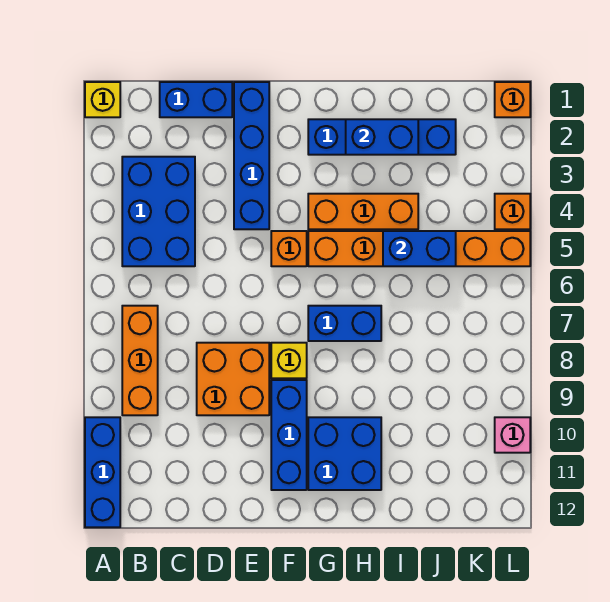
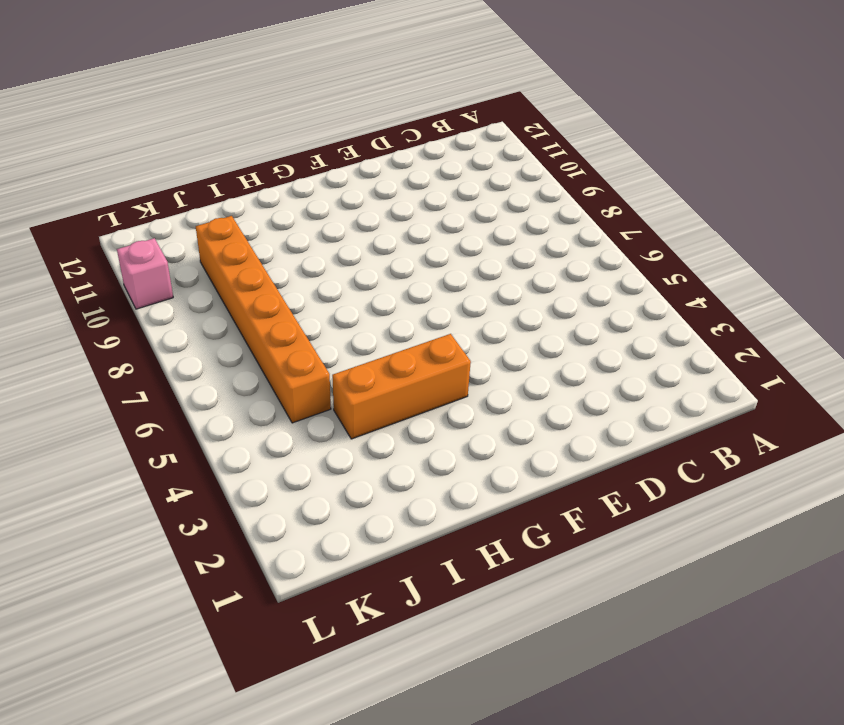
orange 1x6 brick [196,216,331,423] -> orange 1x6 brick turned to [308,231,530,266]
none -> yellow 1x1 brick [85,82,120,117]
none -> blue 1x3 brick [85,417,120,527]
none -> blue 2x3 brick [122,157,195,266]

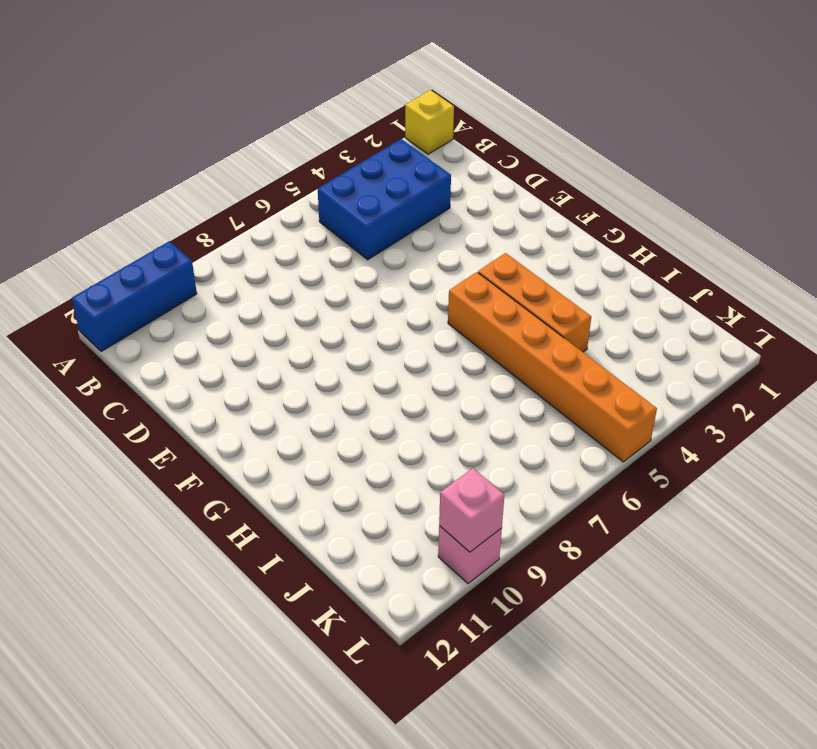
pink 1x1 brick [439,468,504,552] -> none
none -> orange 1x3 brick [122,306,158,415]
none -> blue 1x2 brick [160,82,232,117]
none -> orange 2x2 brick [197,343,269,415]

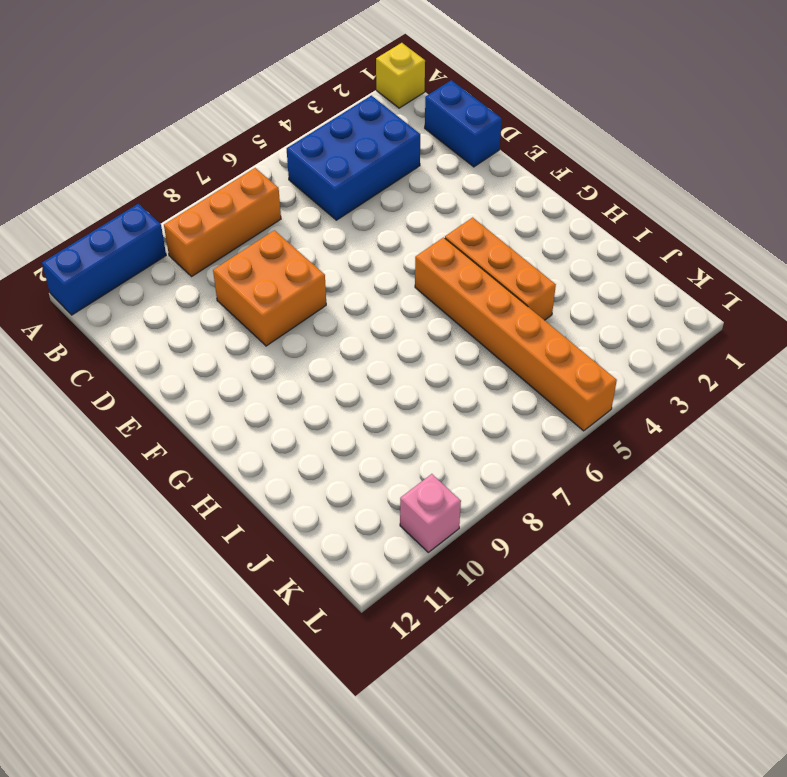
none -> blue 1x4 brick [234,82,269,229]
none -> orange 1x1 brick [271,231,307,266]
none -> yellow 1x1 brick [271,343,307,378]

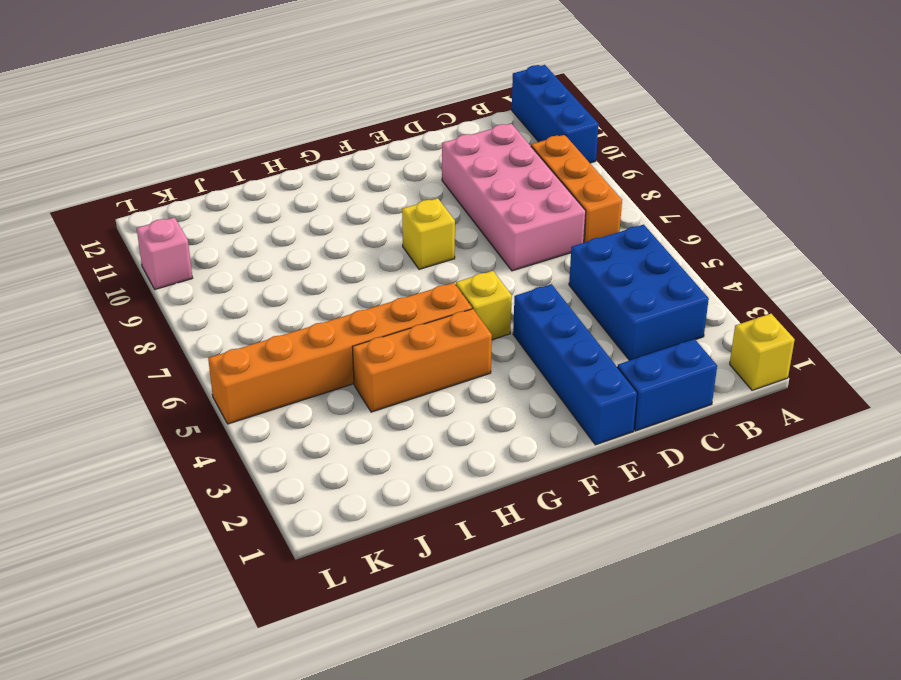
pink 2x4 brick [442,124,586,271] -> orange 2x2 brick [197,343,269,415]
yellow 1x1 brick [456,271,512,340] -> orange 1x1 brick [271,231,307,266]
none -> blue 1x3 brick [271,380,307,490]
none -> blue 1x4 brick [308,119,456,155]
none -> blue 1x2 brick [308,306,381,341]

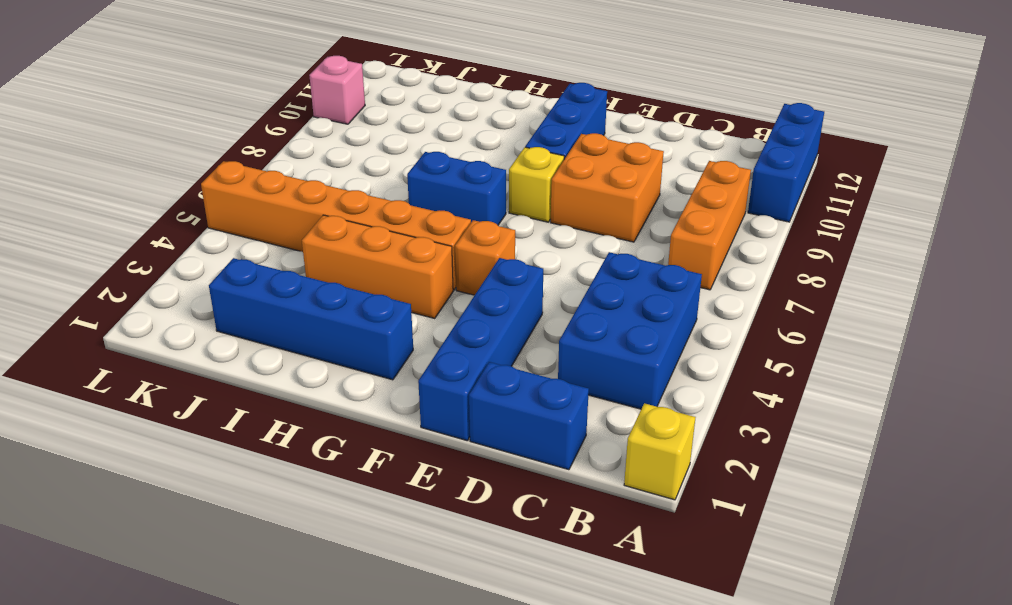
none -> blue 2x2 brick [308,417,381,490]
none -> orange 1x1 brick [495,82,530,117]
none -> orange 1x1 brick [495,194,530,229]

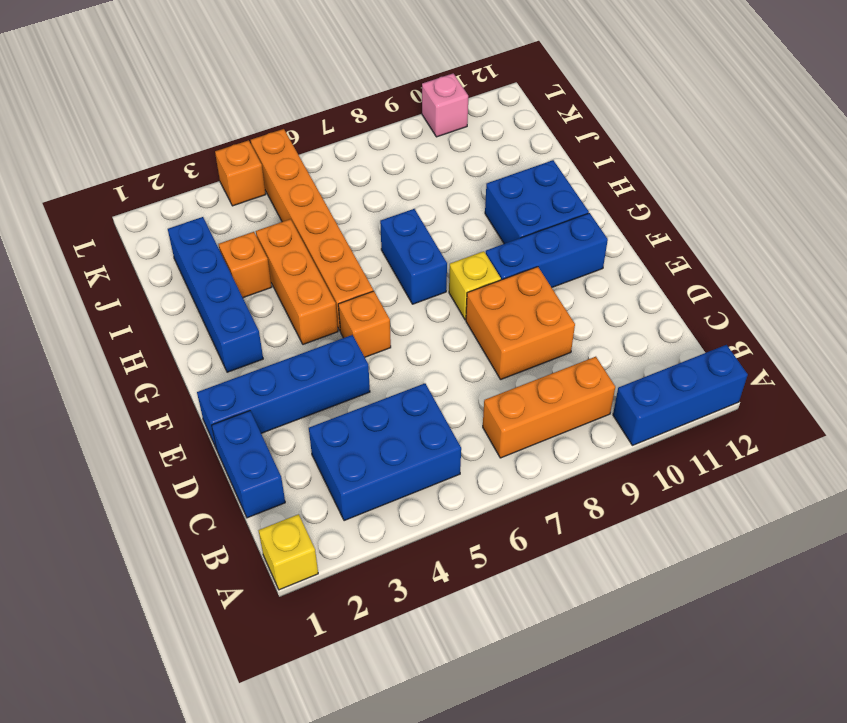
orange 1x1 brick [219,232,272,298] -> orange 1x1 brick moved to [495,82,530,117]
none -> blue 1x2 brick [346,119,418,155]
none -> blue 1x2 brick [383,231,456,266]

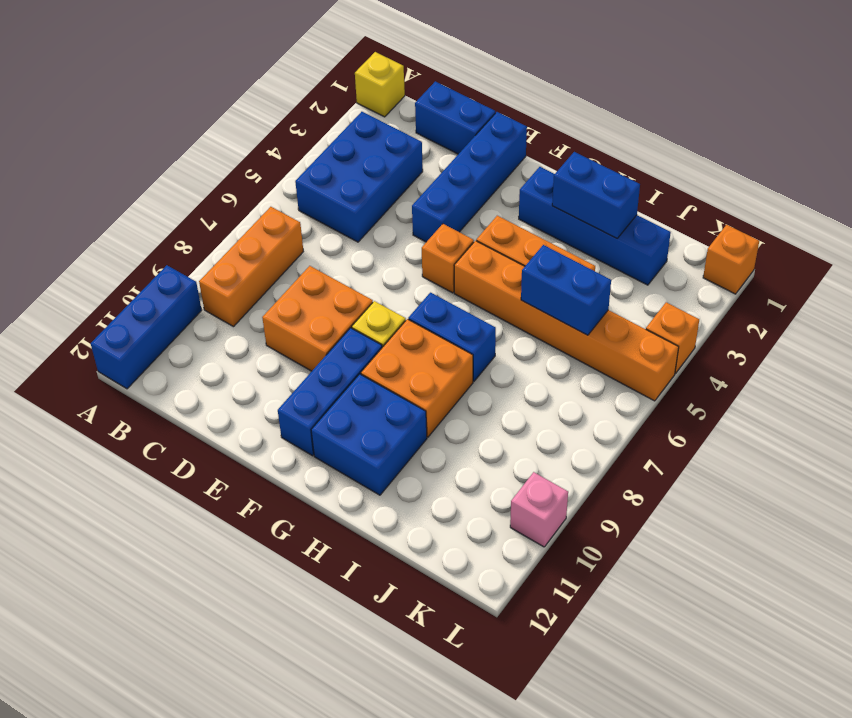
orange 2x2 brick [361,319,473,437] -> none

